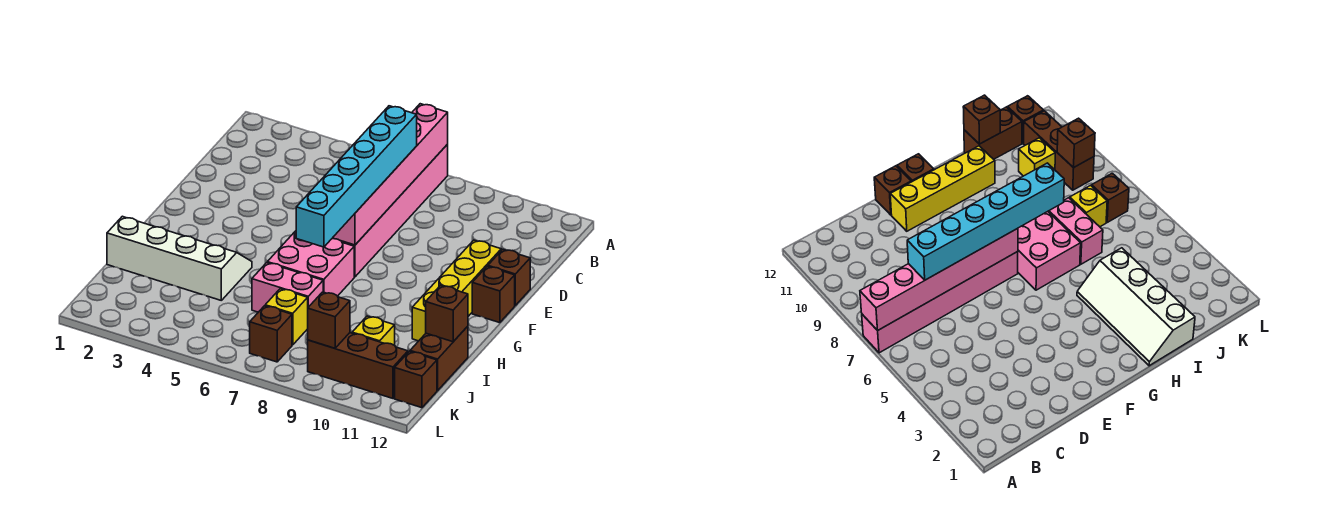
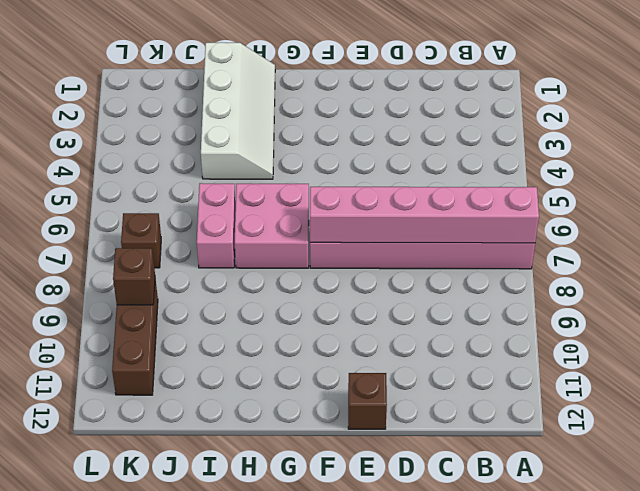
none -> yellow 1x4 brick [412,240,501,341]
none -> brown 1x1 brick [472,266,515,323]
none -> brown 1x2 brick [410,326,468,391]

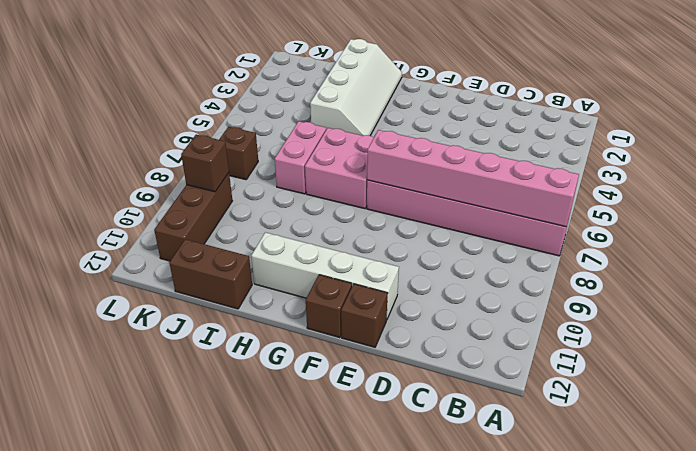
white 1x4 brick [251,232,399,320] -> yellow 1x4 brick [412,240,501,341]
none -> yellow 1x1 brick [265,289,308,345]
none -> yellow 1x1 brick [352,316,395,345]
none -> brown 1x1 brick [395,351,437,408]

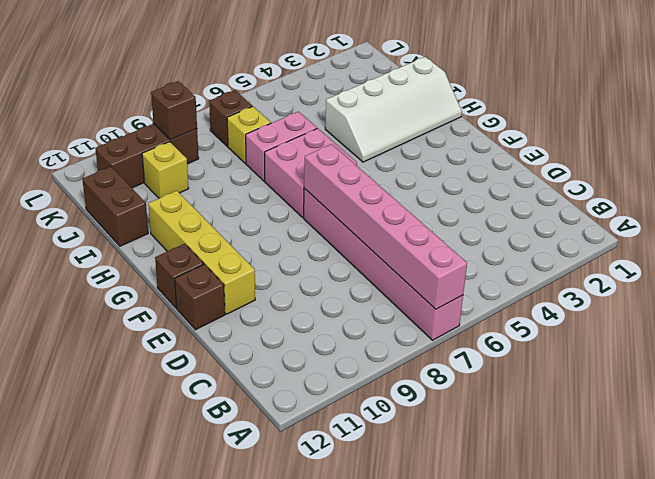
none -> brown 1x1 brick [395,351,437,408]
none -> brown 1x1 brick [426,285,468,342]
none -> cyan 1x6 brick [296,106,417,247]

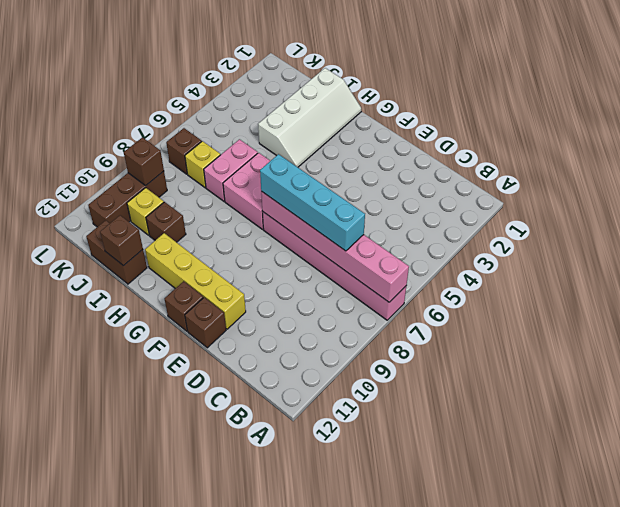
cyan 1x4 brick [260,154,365,251] -> cyan 1x6 brick [296,106,417,247]
brown 1x1 brick [146,202,186,242] -> brown 1x1 brick moved to [395,351,437,408]

